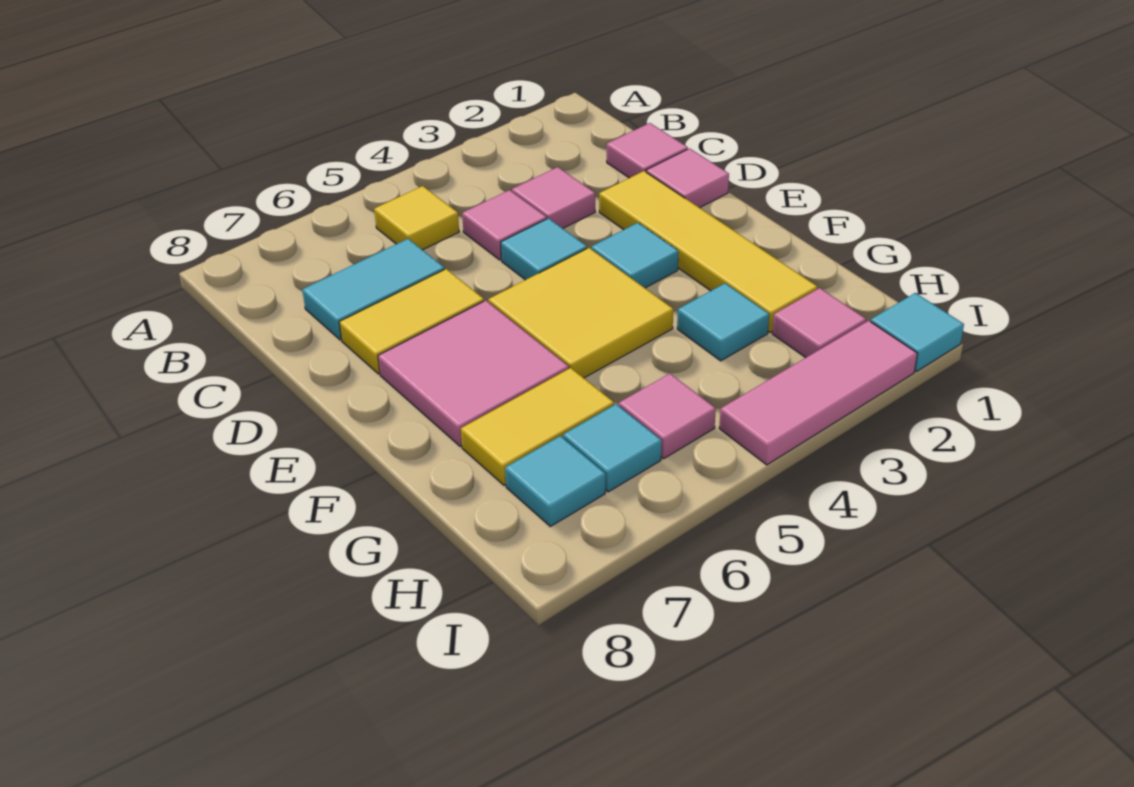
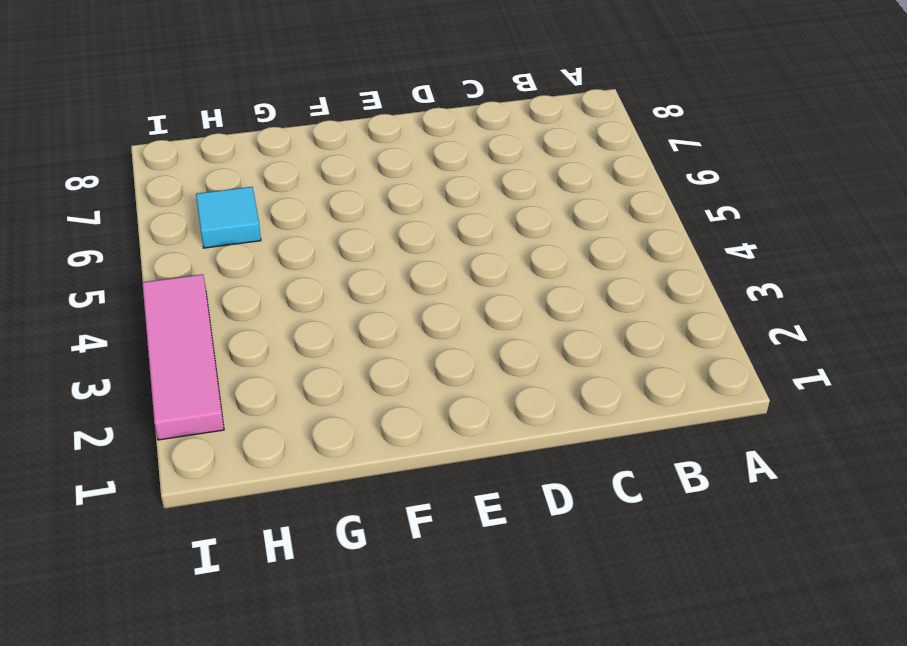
none -> yellow 1x1 tile [374,186,459,250]
none -> pink 1x1 tile [607,123,688,178]
none -> pink 1x1 tile [512,167,595,228]

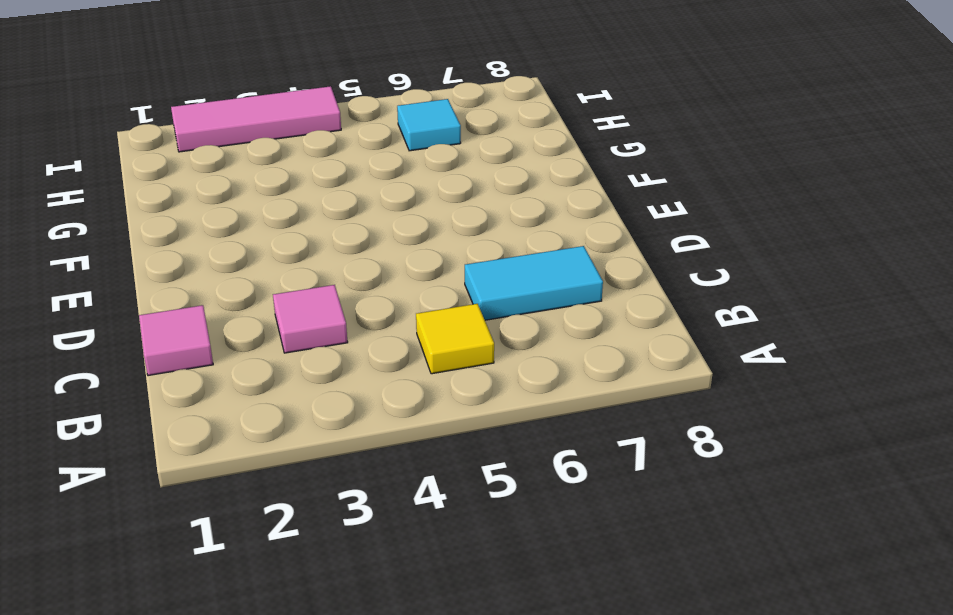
none -> pink 1x1 tile [462,190,547,260]
none -> pink 1x1 tile [646,148,729,208]
none -> yellow 1x4 tile [599,171,817,332]

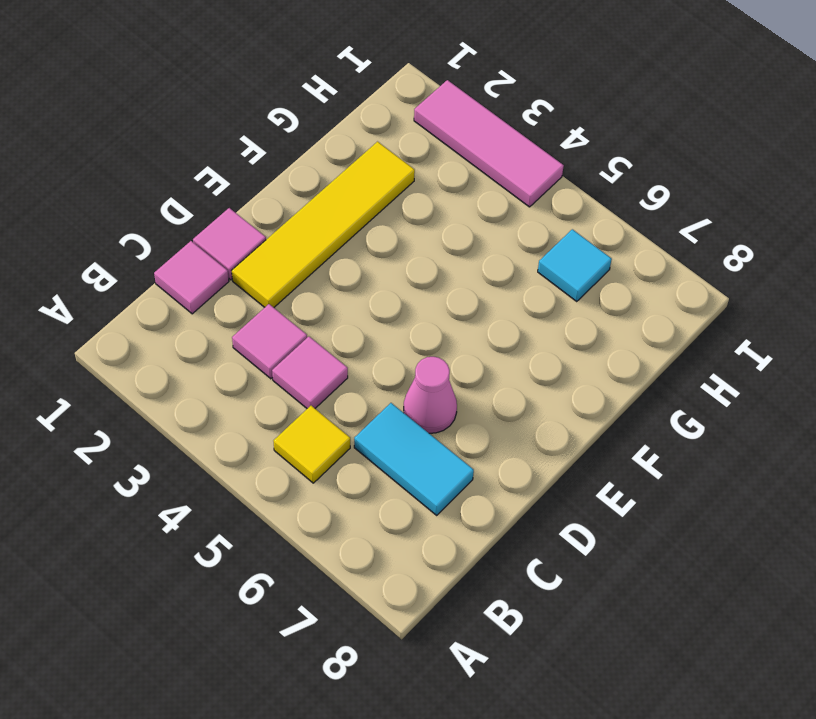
pink 1x1 cone [404,357,457,433] -> yellow 1x2 tile [339,269,484,374]
none -> cyan 1x1 tile [501,218,587,280]
none -> cyan 1x1 tile [591,223,678,288]
none -> yellow 2x2 tile [488,248,673,378]

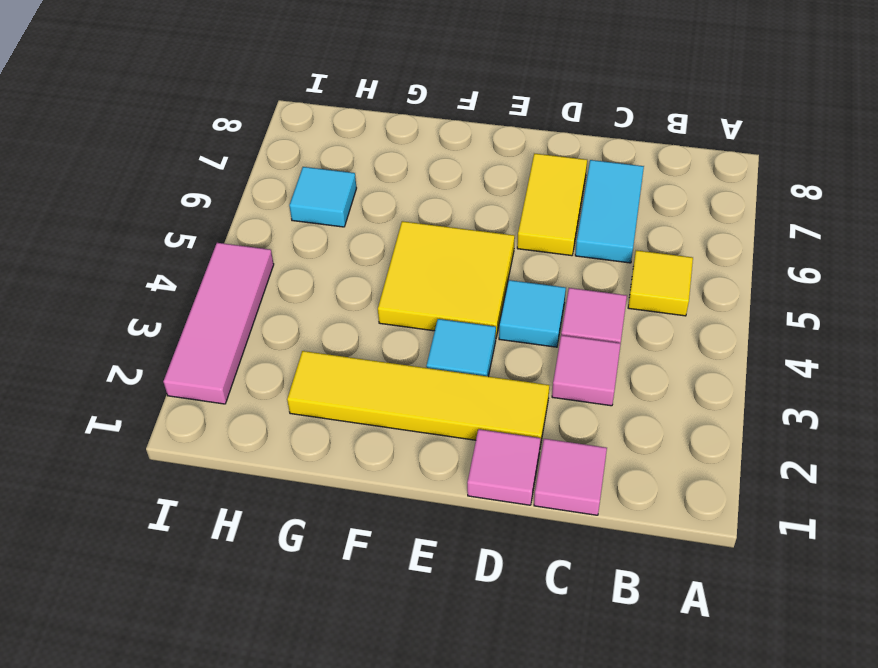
none -> pink 2x2 tile [378,300,569,446]
none -> cyan 1x1 tile [677,283,769,361]
none -> yellow 1x2 tile [461,368,614,485]

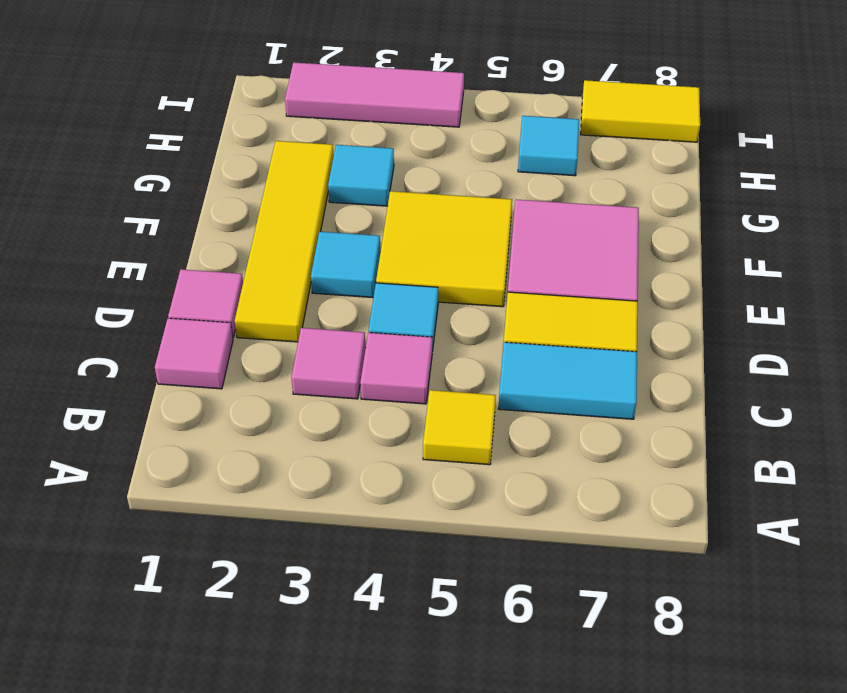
yellow 1x2 tile [581,80,700,142] -> yellow 1x2 tile moved to [461,368,614,485]
none -> pink 1x1 tile [772,288,866,358]
none -> pink 1x1 tile [619,374,716,459]
none -> cyan 1x1 tile [505,436,605,526]

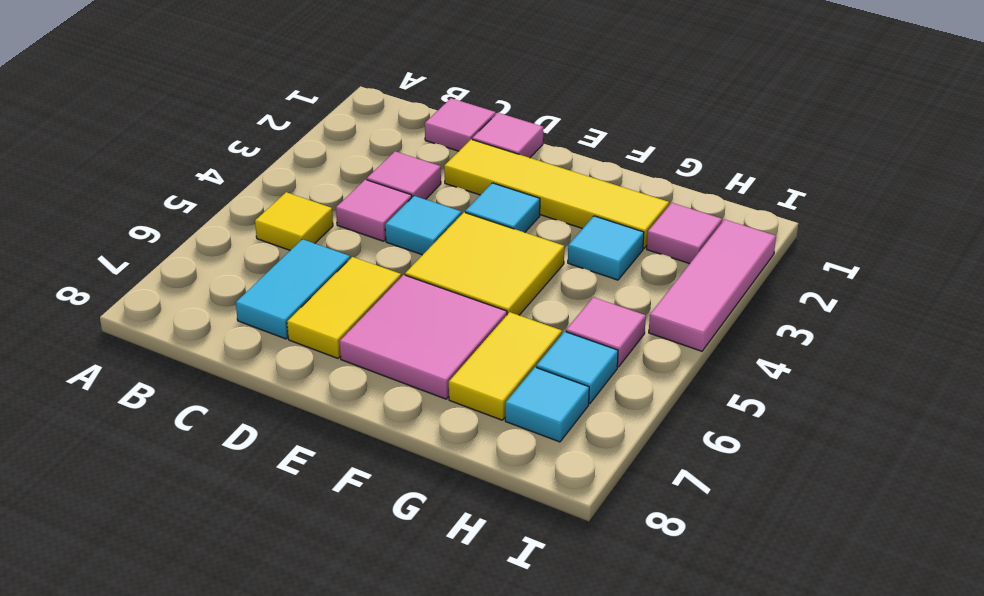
none -> cyan 1x1 tile [870,293,964,372]

